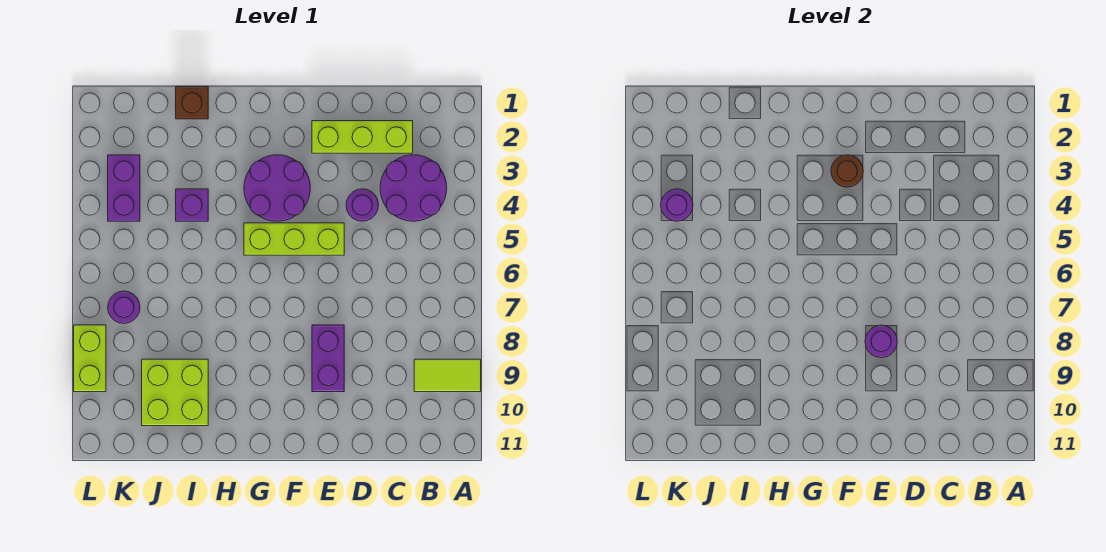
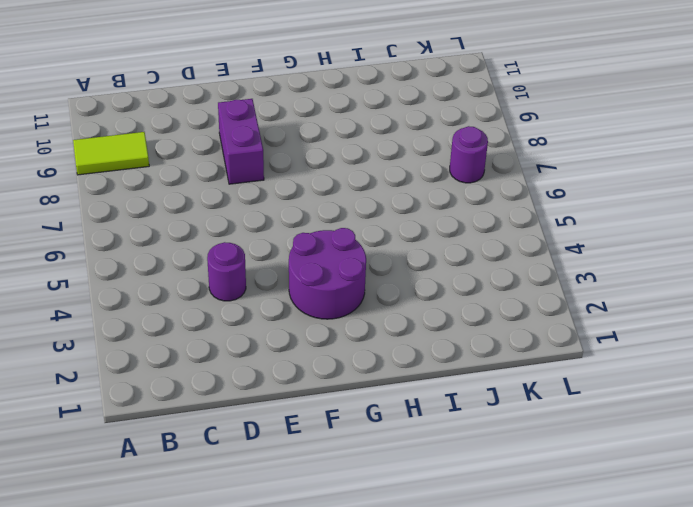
none -> purple 2x2 round brick [380,155,447,221]
none -> lime 1x3 brick [312,121,413,153]
none -> lime 1x3 brick [244,223,344,255]

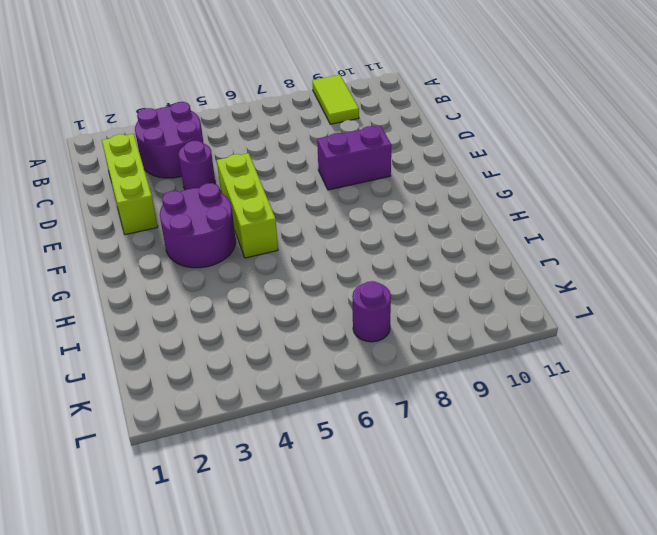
none -> brown 1x1 brick [176,87,208,119]
none -> purple 1x1 brick [176,189,208,221]
none -> lime 2x2 brick [142,359,208,426]

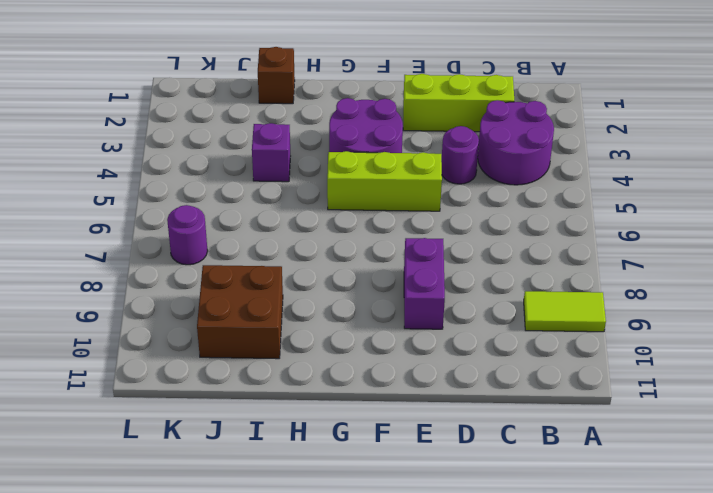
brown 2x2 brick [197,265,283,359] -> lime 2x2 brick [142,359,208,426]
none -> purple 1x2 brick [108,155,140,221]
none -> lime 1x2 brick [74,325,106,392]
none -> purple 1x1 round brick [865,325,897,358]

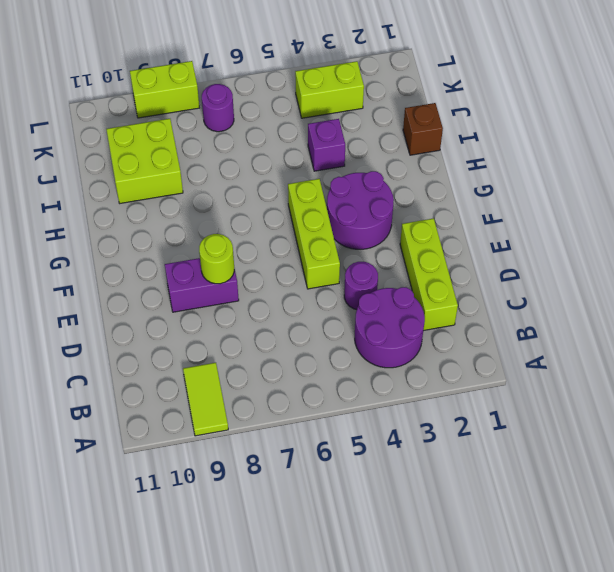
lime 1x1 round brick [199,234,234,284] -> purple 1x1 round brick [865,325,897,358]
lime 1x2 brick [295,61,364,118] -> purple 1x2 brick [108,155,140,221]
none -> brown 1x1 round brick [831,155,863,187]
none -> purple 1x1 round brick [661,189,693,221]

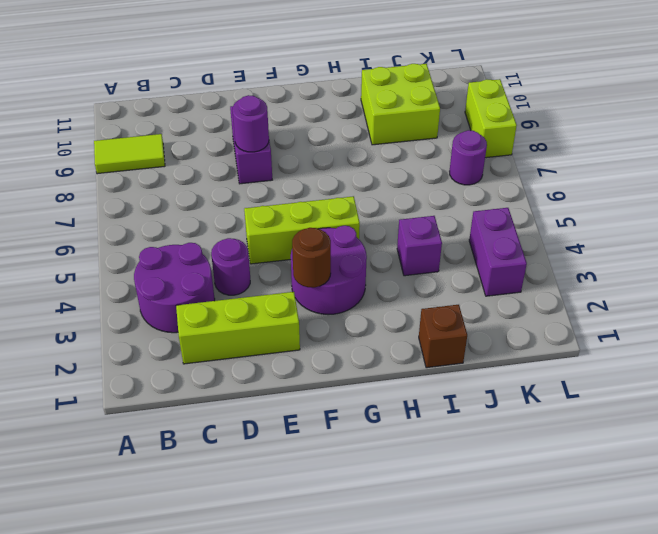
none -> purple 1x1 round brick [661,189,693,221]

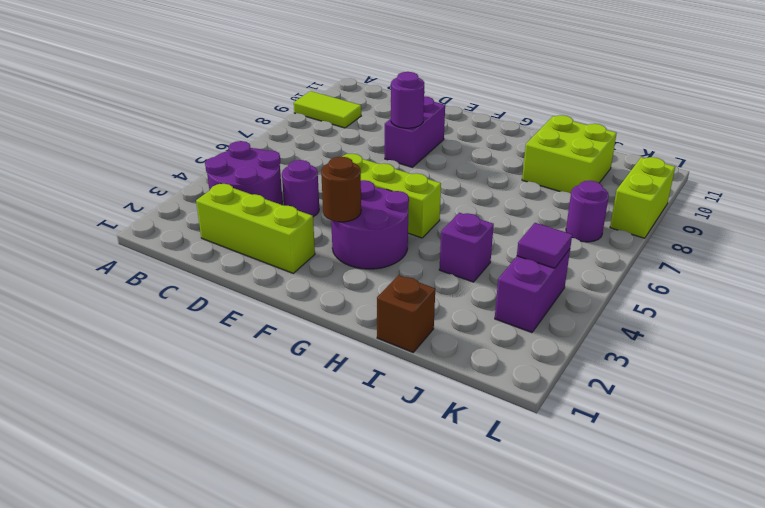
purple 1x1 tile [517,223,572,268] -> purple 1x1 round brick [661,189,693,221]

